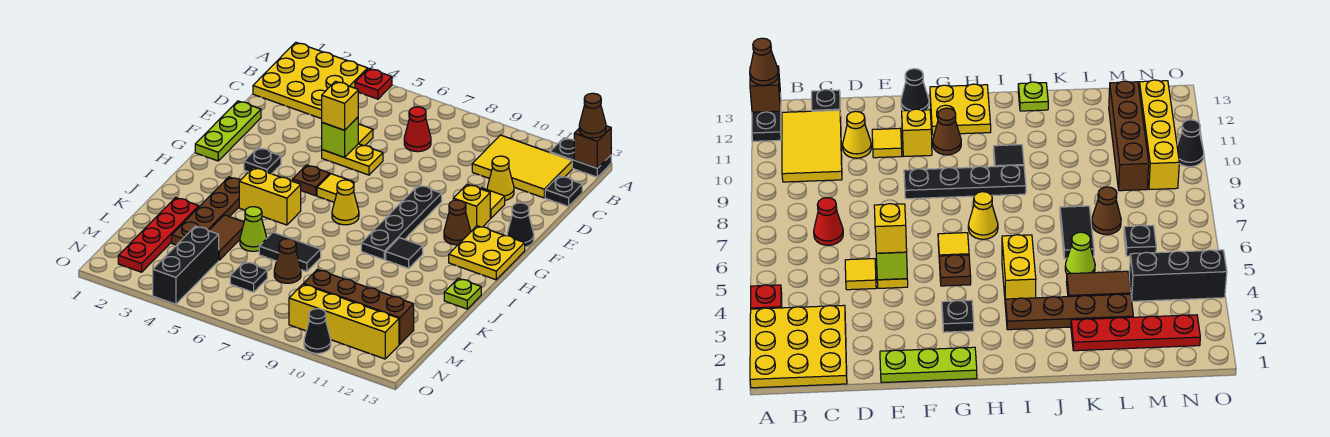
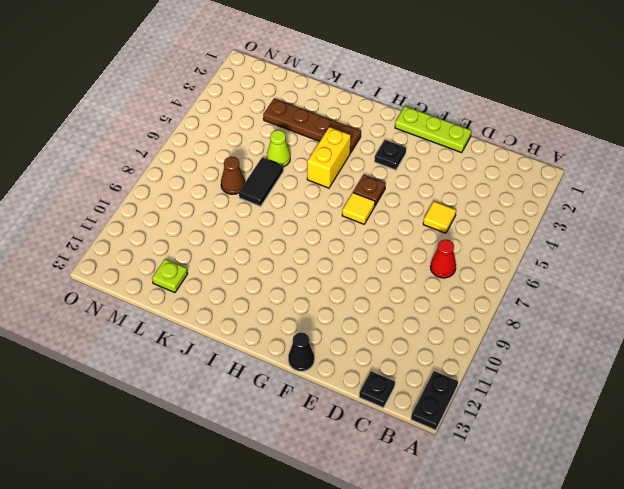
lime 1x1 plate [152,259,188,293] -> lime 1x1 plate moved to [444,278,481,309]
none -> yellow 3x3 plate [253,42,367,119]
none -> red 1x1 plate [355,68,392,99]
none -> yellow 2x3 tile [472,135,572,198]
none -> yellow 1x1 cone [487,156,514,200]

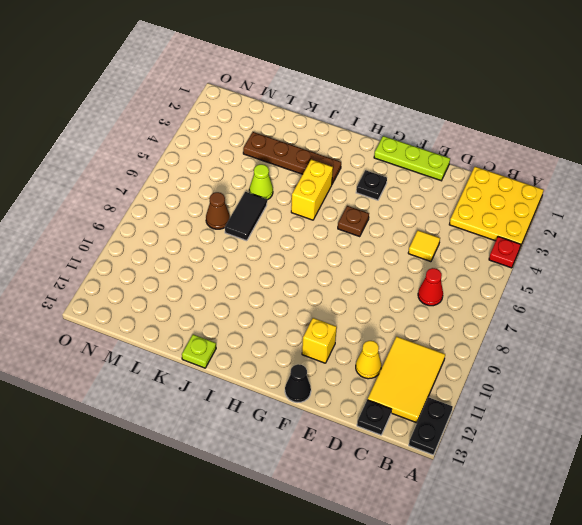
none -> yellow 1x2 plate [322,144,383,175]
none -> yellow 1x1 tile [481,188,505,218]
none -> black 1x4 plate [361,185,442,260]
none -> yellow 1x1 tile [317,174,354,202]

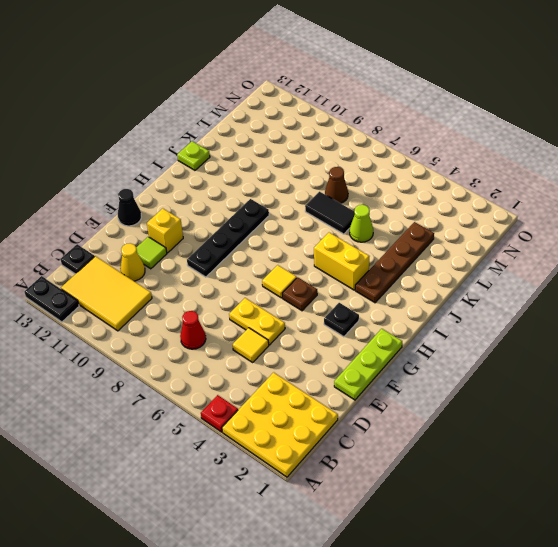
lime 1x1 tile [136,237,167,269] -> yellow 1x1 tile [481,188,505,218]
none -> brown 1x1 cone [444,200,471,245]
none -> yellow 2x2 plate [449,226,525,280]
none -> yellow 1x1 cone [332,180,359,225]
none -> black 1x1 tile [386,238,423,268]

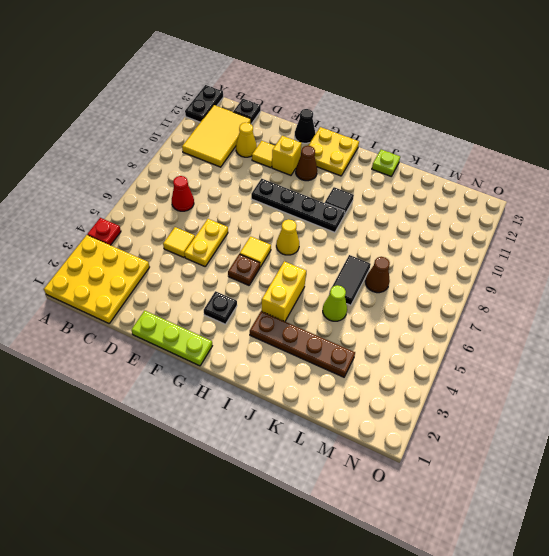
none -> red 1x4 plate [118,198,199,272]
none -> brown 1x2 tile [209,215,244,260]
none -> black 1x3 brick [153,226,219,304]
none -> black 1x1 plate [230,262,267,292]

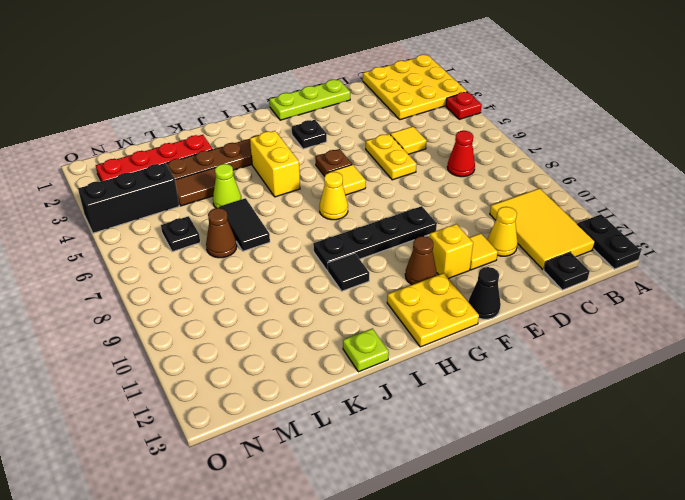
none -> brown 1x4 brick [304,269,414,344]
none -> yellow 1x4 brick [289,284,399,359]
none -> black 1x1 cone [304,309,331,353]
none -> brown 1x1 brick [574,126,611,168]

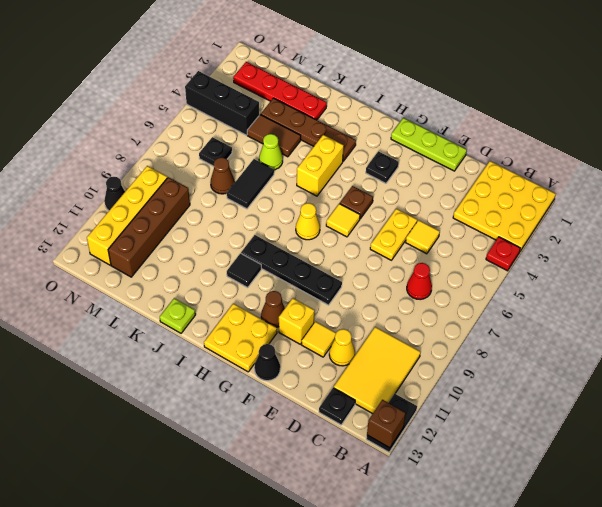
none -> lime 1x1 brick [322,117,358,157]
none -> brown 1x1 cone [579,93,606,138]
none -> yellow 1x1 brick [322,81,358,130]

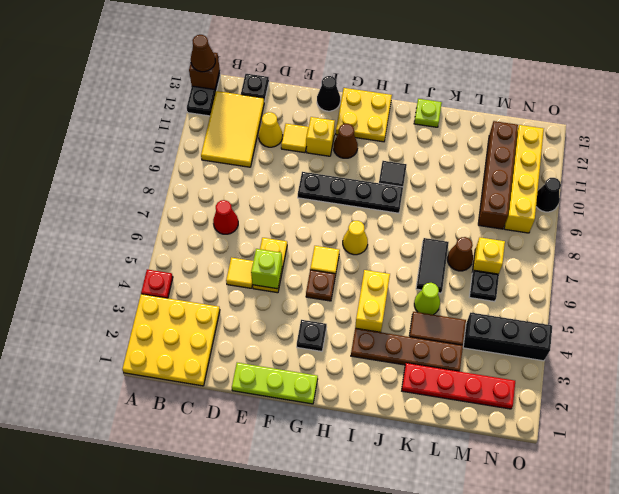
yellow 1x1 brick [473,237,505,274] -> yellow 1x1 brick moved to [322,81,358,130]

